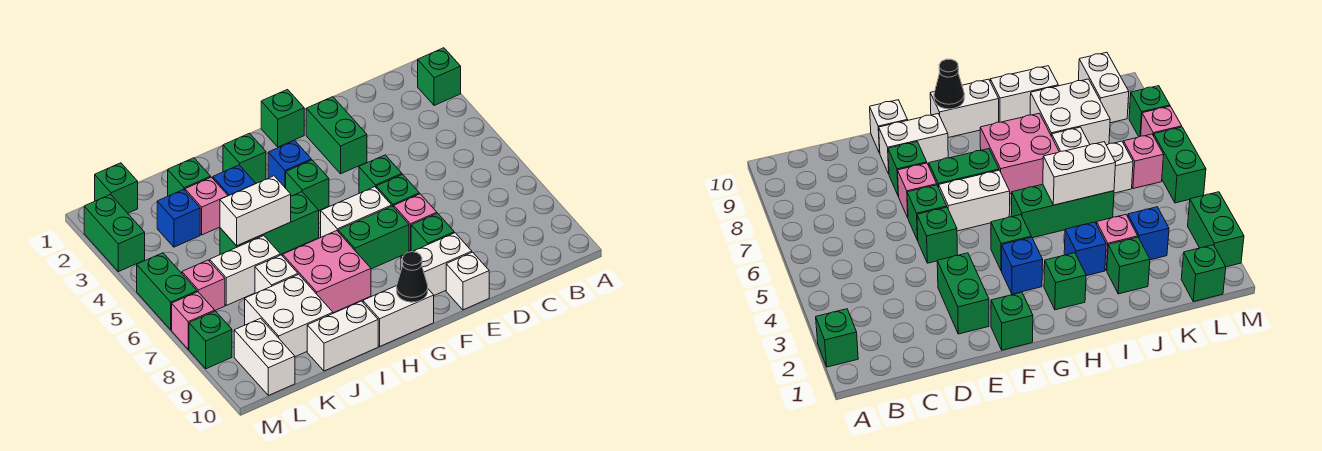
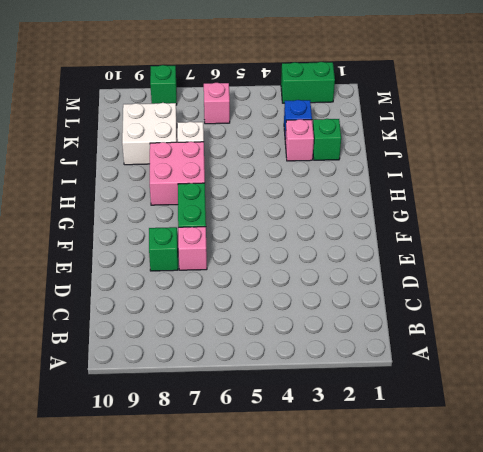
none -> green 1x1 brick [418,48,461,105]
none -> green 1x2 brick [306,97,367,174]
none -> green 1x1 brick [359,155,402,193]
none -> green 1x1 brick [376,174,419,207]

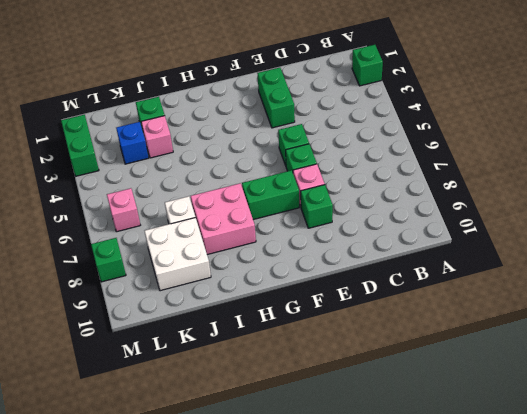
none -> white 1x2 brick [401,233,472,295]
none -> white 1x1 brick [446,252,489,310]
none -> green 1x1 brick [261,90,304,147]
none -> white 1x2 brick [321,187,392,237]

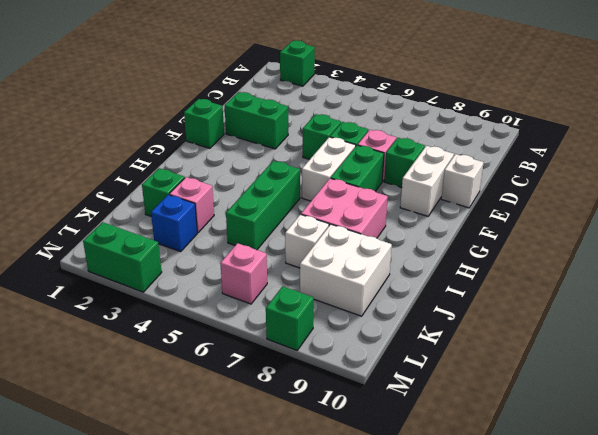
none -> blue 1x1 brick [268,141,311,188]
none -> green 1x1 brick [286,160,329,210]
none -> white 1x2 brick [363,286,434,346]
none -> green 1x1 brick [223,133,266,183]

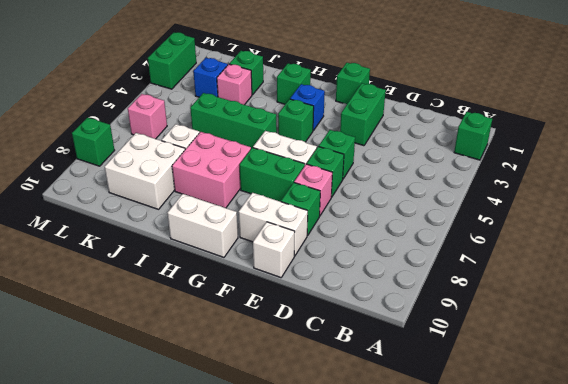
none -> blue 1x1 brick [213,165,256,196]
none -> white 1x2 brick [307,301,378,371]
none -> white 1x2 brick [210,236,280,305]
none -> green 1x1 brick [95,163,138,213]

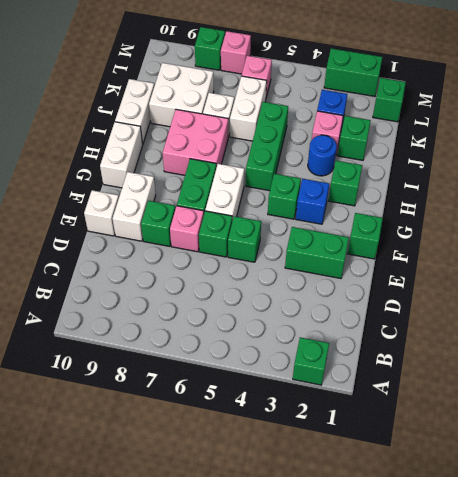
blue 1x1 round brick [308,135,337,176] -> blue 1x1 brick [213,165,256,196]
none -> white 1x2 brick [234,318,295,395]
none -> green 1x2 brick [137,253,197,330]
none -> black 1x1 cone [397,252,428,302]
none -> white 1x2 brick [220,176,291,246]

